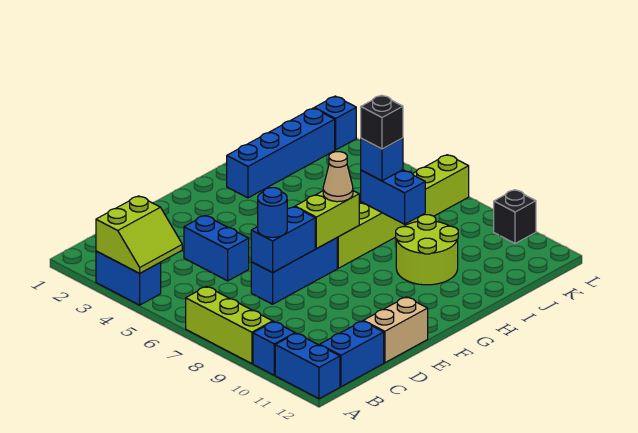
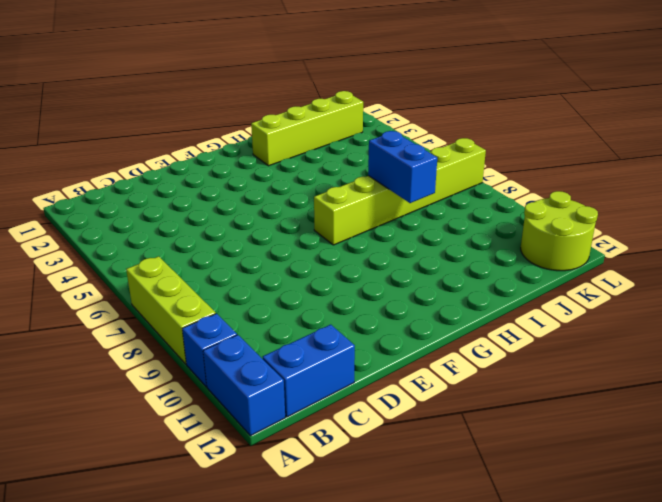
lime 1x4 brick [251,91,363,166] -> blue 1x4 brick [227,108,335,198]
lime 2x2 round brick [521,191,598,271] -> lime 2x2 round brick moved to [396,215,458,285]
none -> blue 1x2 brick [96,251,161,305]
none -> blue 1x2 brick [184,216,249,281]
none -> blue 1x3 brick [251,238,337,304]

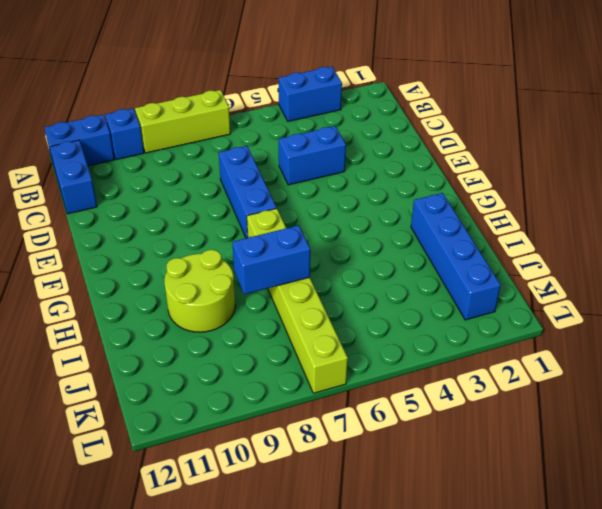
none -> tan 1x2 brick [363,297,428,363]
none -> blue 1x1 brick [314,96,356,150]
none -> black 1x1 brick [494,190,536,243]

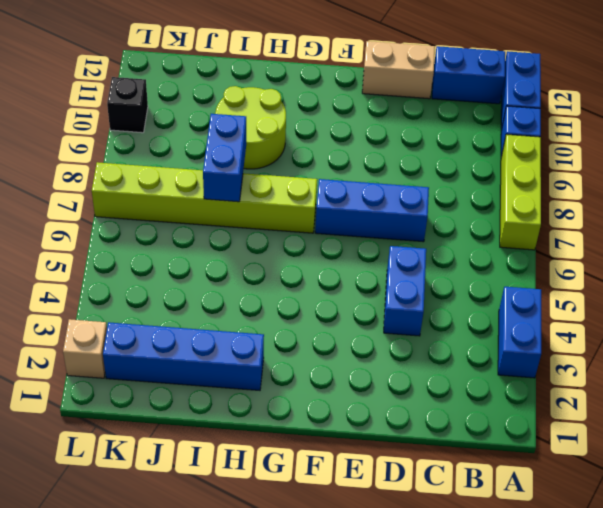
tan 1x1 brick [63,319,107,378] -> blue 1x1 brick [314,96,356,150]
none -> lime 2x2 slope [96,196,182,273]
none -> blue 1x2 brick [251,207,315,273]
none -> lime 1x2 brick [295,191,359,249]

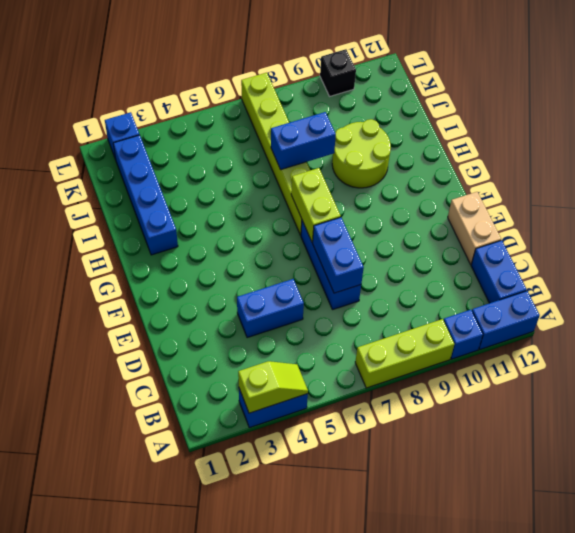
lime 1x2 slope [238,361,308,413] -> lime 2x2 slope [96,196,182,273]
none -> blue 1x1 round brick [258,188,287,237]
none -> tan 1x1 cone [323,152,353,202]
none -> blue 1x1 brick [361,138,403,181]

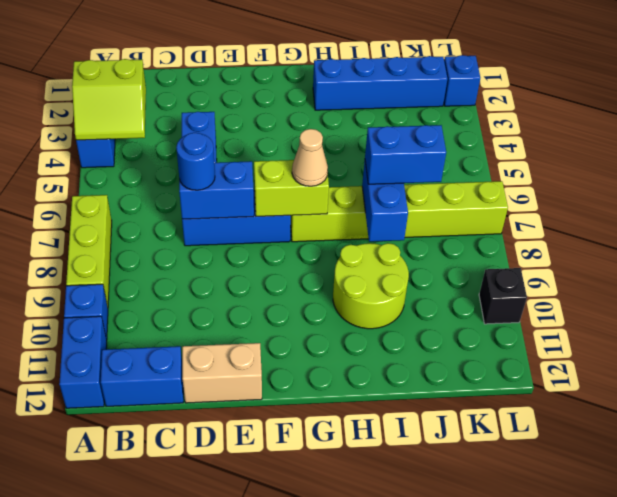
blue 1x2 brick [365,125,446,184] -> blue 1x1 brick [361,138,403,181]
none -> black 1x1 brick [361,95,403,149]

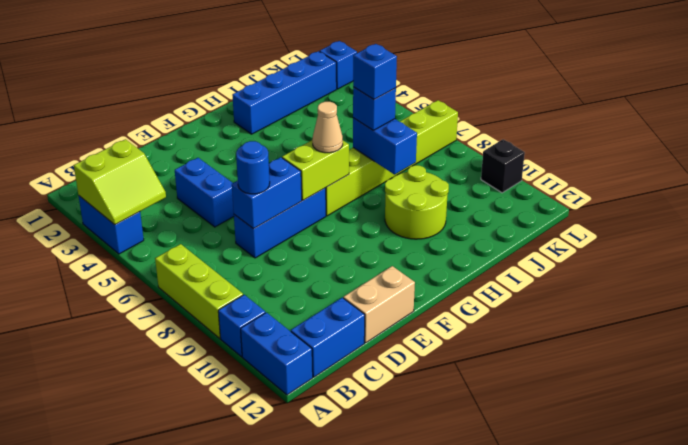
blue 1x1 brick [353,44,397,99] -> black 1x1 brick [361,95,403,149]

